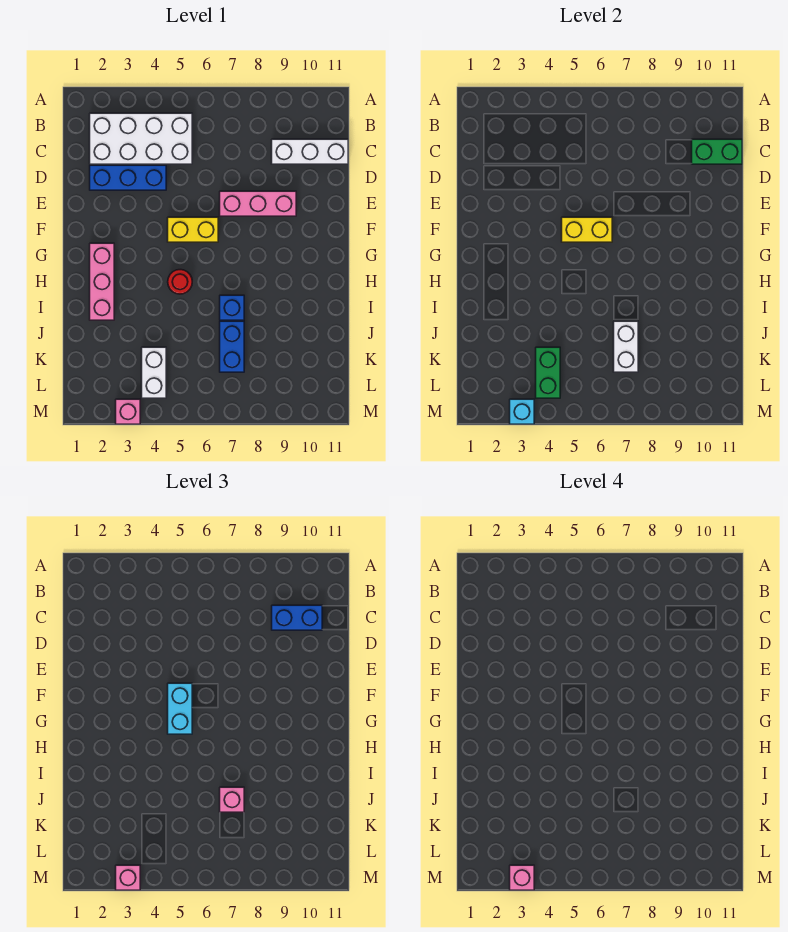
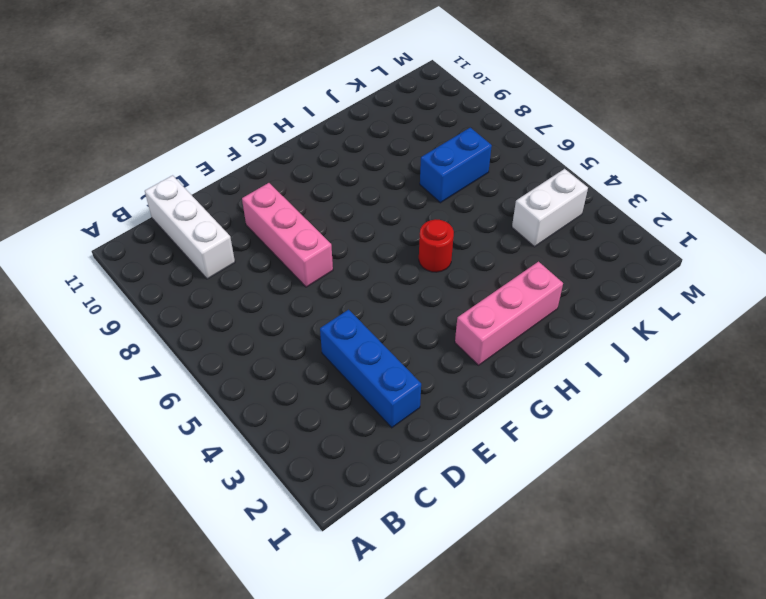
none -> white 2x4 brick [90,113,192,164]
none -> yellow 1x2 brick [168,217,218,242]
none -> blue 1x1 brick [220,295,244,320]

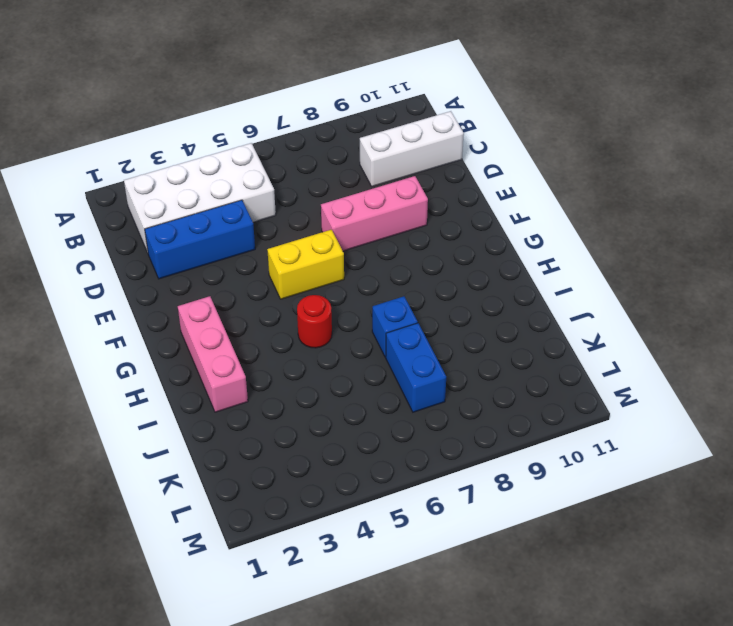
none -> white 1x2 brick [142,347,166,398]
none -> pink 1x1 brick [116,399,140,424]
none -> green 1x2 brick [692,139,742,164]

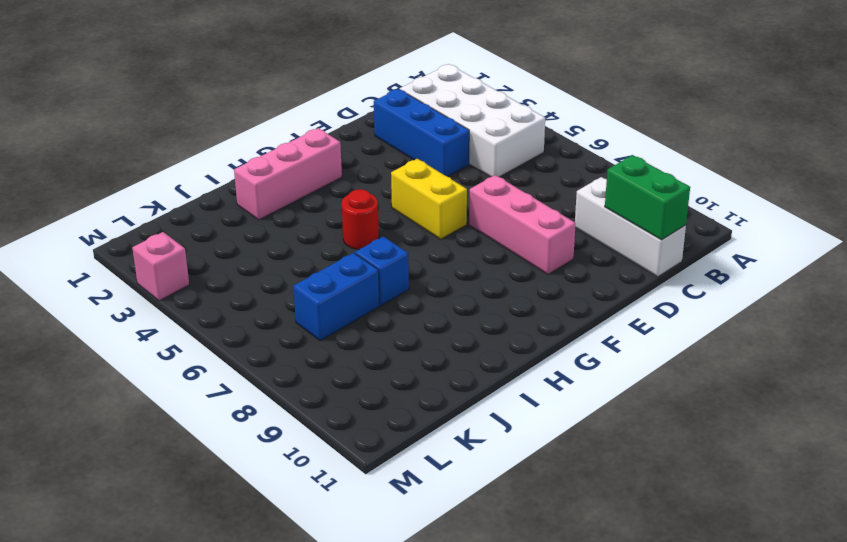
none -> white 1x2 brick [142,347,166,398]
none -> yellow 1x2 brick [562,217,612,242]
none -> white 1x2 brick [614,321,638,372]

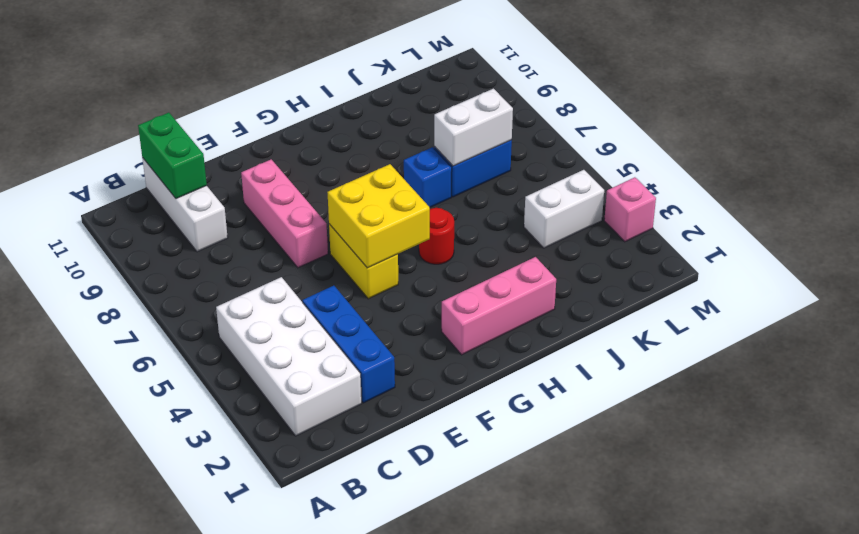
yellow 2x2 brick [327,164,430,268] -> yellow 1x2 brick [562,217,612,242]
none -> green 1x2 brick [536,347,560,398]
none -> cyan 1x1 brick [510,399,534,424]
none -> blue 1x2 brick [272,605,322,630]

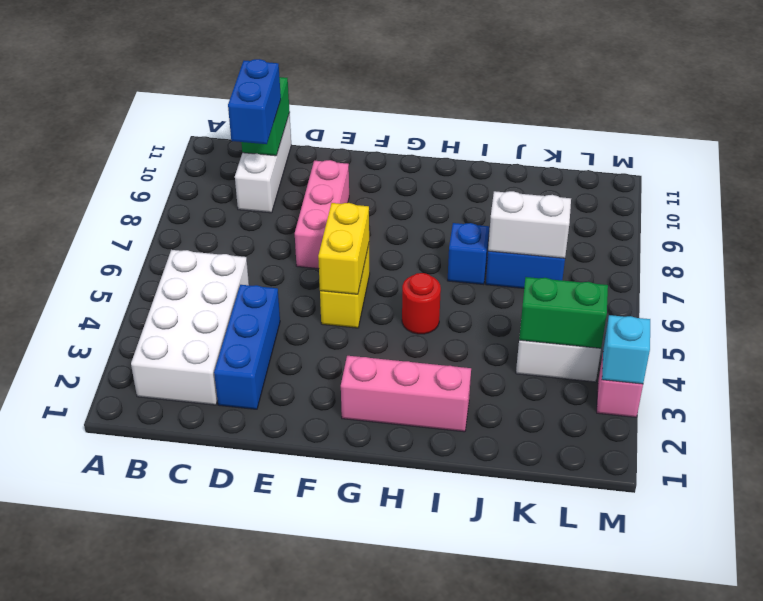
none -> cyan 1x2 brick [168,683,192,734]
none -> pink 1x1 brick [220,787,244,812]
none -> pink 1x1 brick [116,865,140,890]

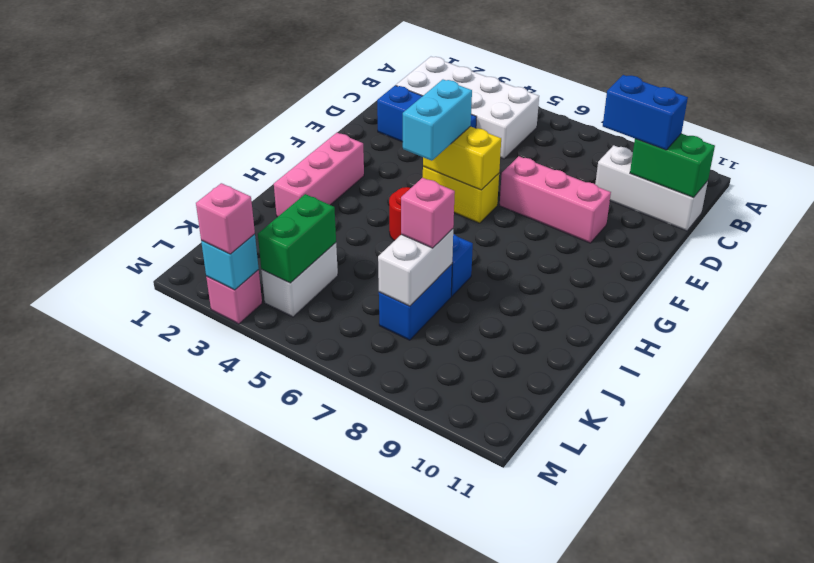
none -> pink 1x1 brick [510,865,534,890]

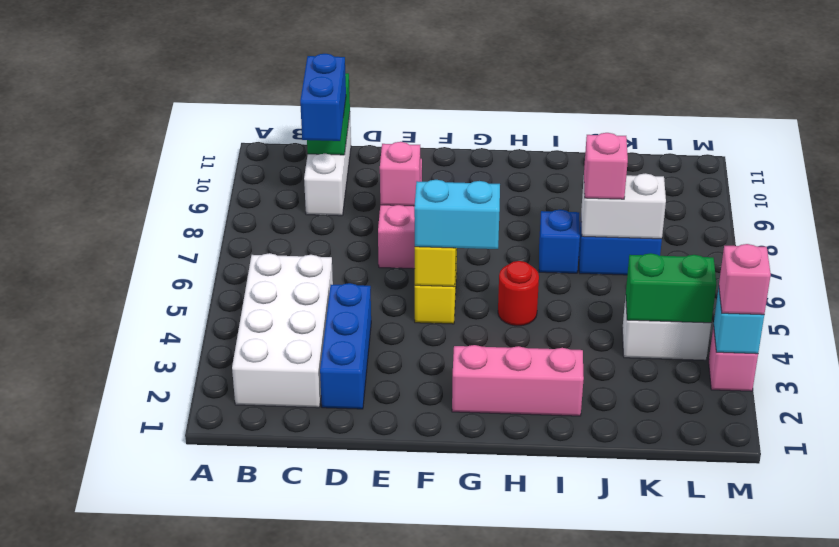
pink 1x1 brick [380,142,420,206] -> pink 1x1 brick moved to [510,865,534,890]

